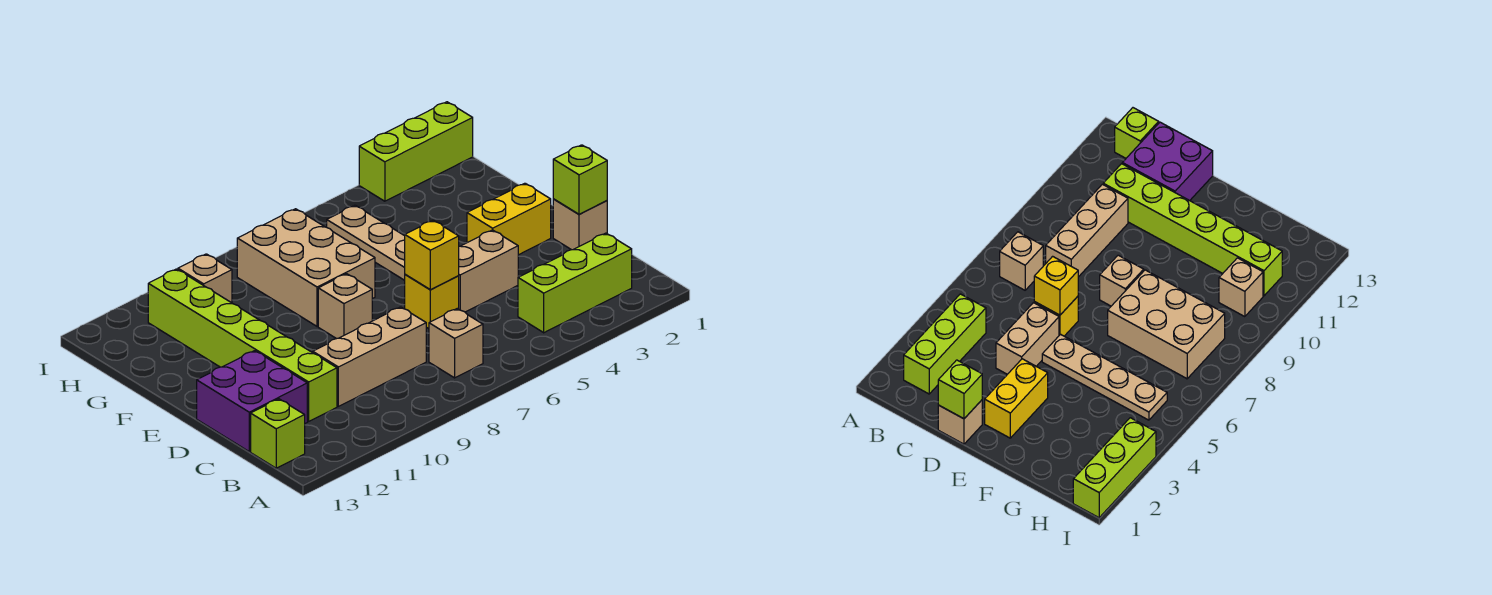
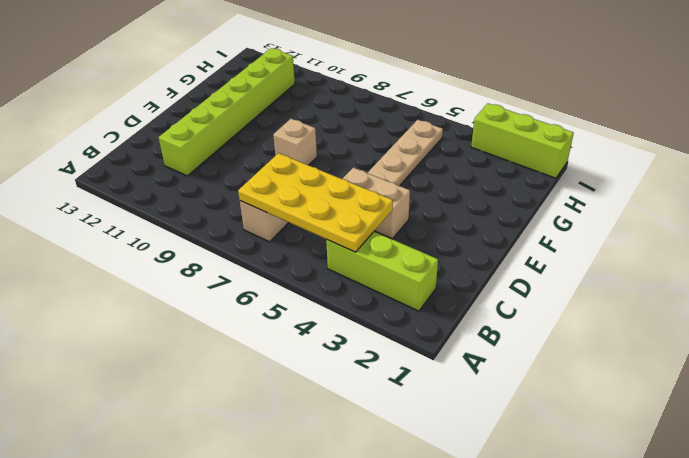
yellow 2x4 plate [238,153,393,252] -> none
none -> lime 1x1 brick [251,399,305,468]
none -> tan 1x3 brick [313,307,426,406]
none -> purple 2x2 brick [197,351,307,452]

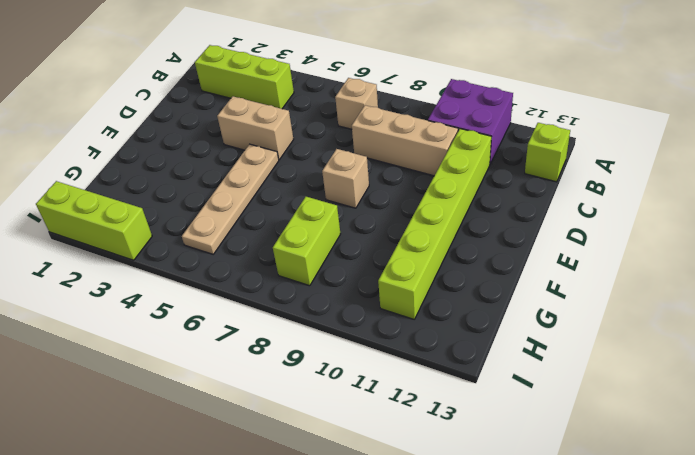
purple 2x2 brick [428,79,513,164] -> purple 2x2 brick moved to [197,351,307,452]
lime 1x2 brick [273,197,340,286] -> tan 2x3 brick [237,209,375,326]
none -> tan 1x1 brick [553,199,607,250]
none -> yellow 1x1 brick [405,274,459,329]
none -> yellow 1x2 brick [467,183,551,255]

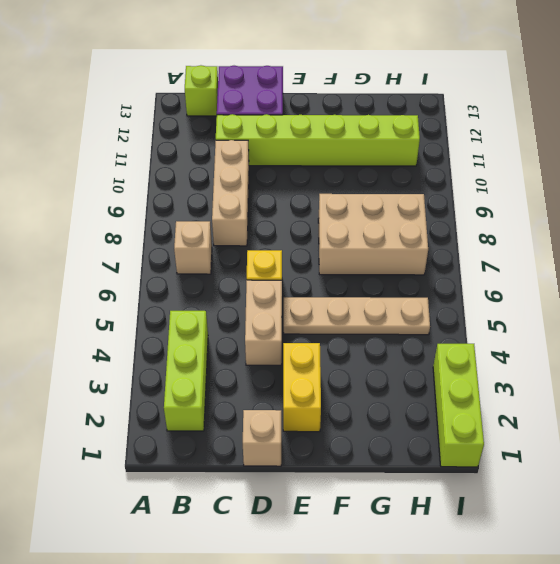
none -> tan 1x1 brick [318,274,372,339]
none -> tan 1x1 brick [178,254,232,303]
none -> lime 1x1 brick [553,145,607,214]

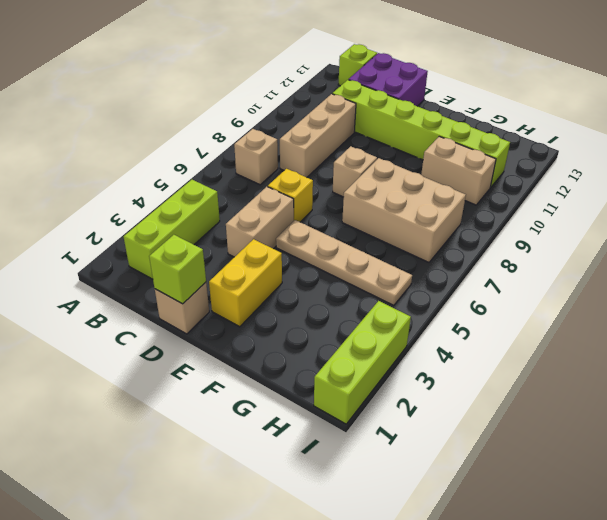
tan 1x2 brick [421,136,496,205] -> tan 1x1 brick [178,254,232,303]
none -> yellow 1x1 brick [405,220,459,290]

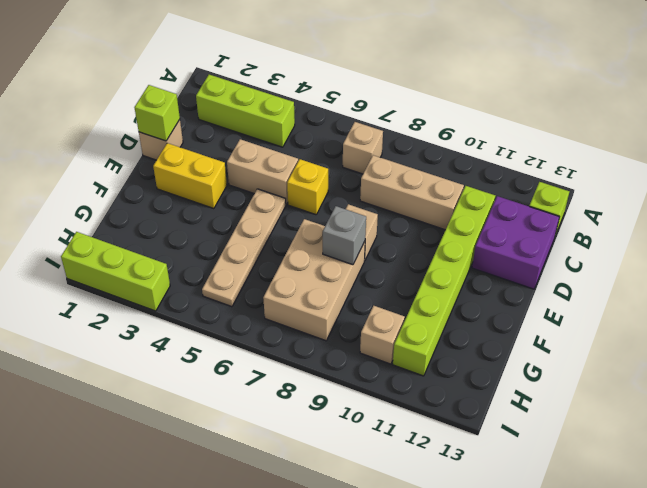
grey 1x1 brick [323,206,366,265] -> none
none -> yellow 1x1 brick [405,220,459,290]

